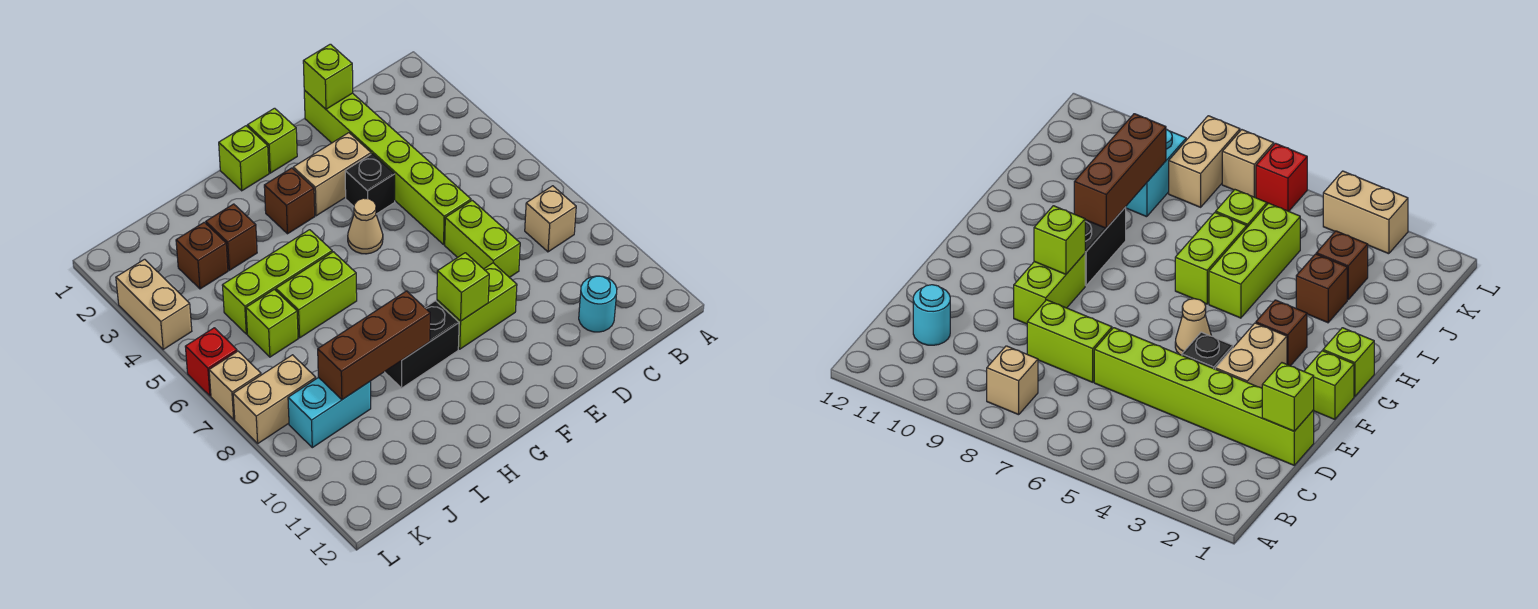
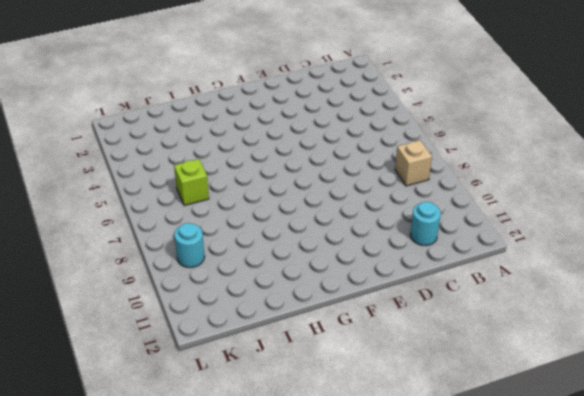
cyan 1x1 round brick [174,223,205,268] -> cyan 1x2 brick [288,377,371,448]
none -> lime 1x6 brick [304,90,471,244]
none -> lime 1x2 brick [445,200,520,278]
none -> tan 1x2 brick [293,133,371,216]

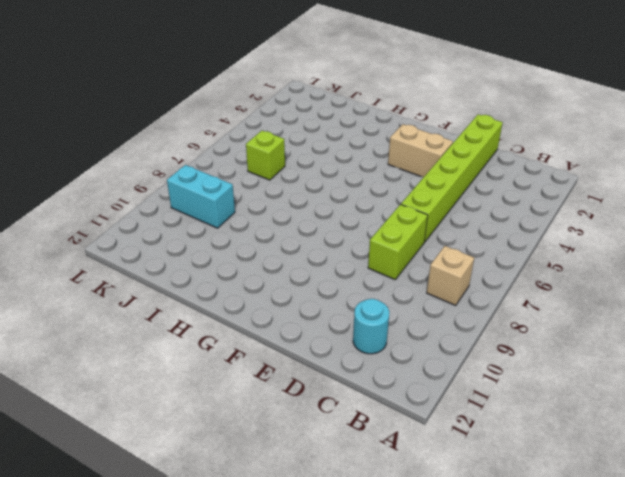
none -> black 1x1 brick [345,154,395,214]
none -> lime 1x2 brick [437,263,517,349]
none -> lime 1x1 brick [247,108,297,173]

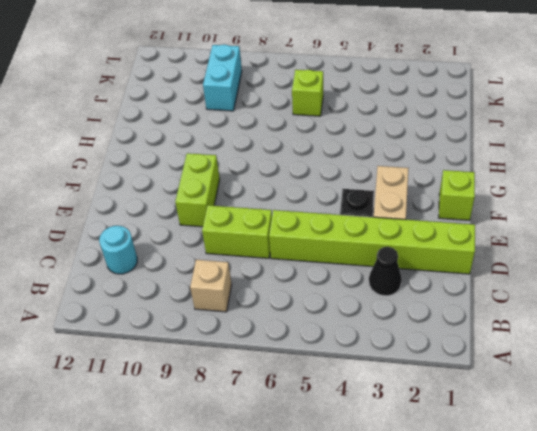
black 1x1 cone [369,247,402,296] -> none
none -> tan 1x1 cone [348,198,383,254]
none -> lime 1x1 brick [219,126,269,191]
none -> brown 1x1 brick [264,168,315,234]

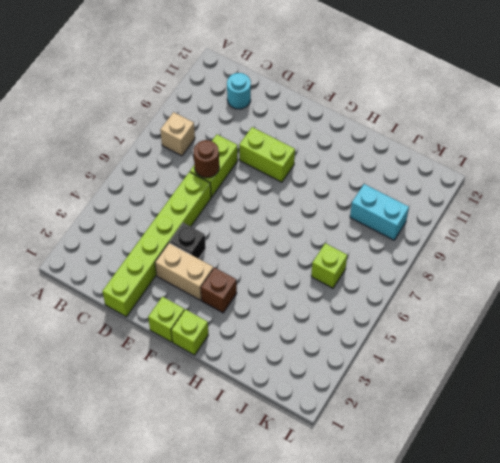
brown 1x1 round brick [194,140,219,178] -> none
none -> tan 1x1 cone [348,198,383,254]
none -> black 1x2 brick [385,301,459,388]
none -> lime 1x3 brick [222,230,332,334]

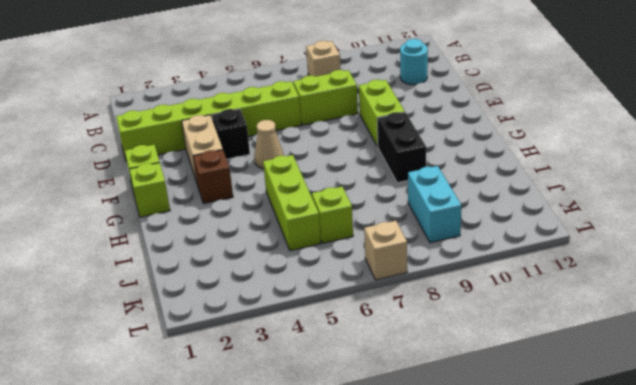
none -> lime 1x2 brick [276,252,357,338]
none -> brown 1x1 brick [206,204,257,270]
none -> brown 1x1 brick [176,222,228,289]

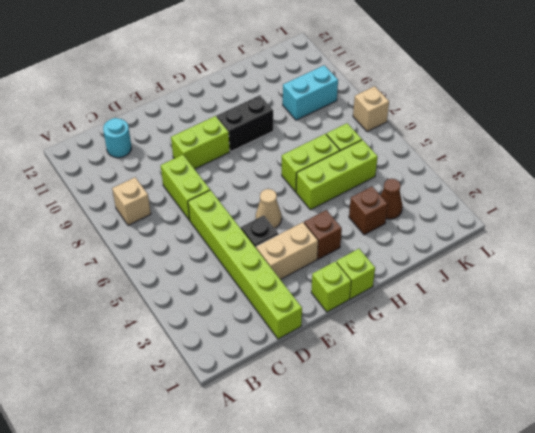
brown 1x1 cone [381,179,403,219] -> brown 1x1 brick [176,222,228,289]
none -> tan 1x2 brick [233,355,316,443]
none -> tan 1x2 brick [116,259,192,349]
none -> red 1x1 brick [185,328,237,396]

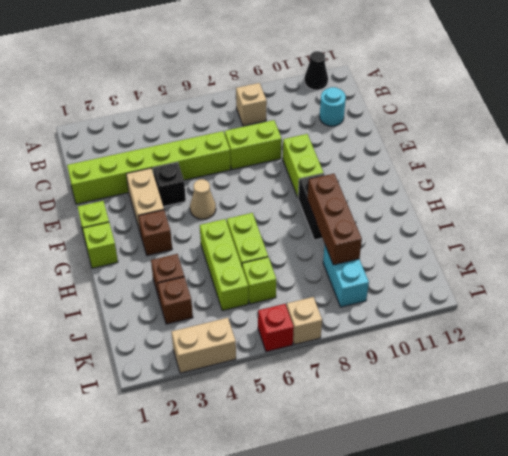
black 1x1 cone [304,51,328,90] -> none
none -> tan 1x2 brick [233,355,316,443]
none -> lime 1x1 brick [303,44,353,109]
none -> lime 1x1 brick [437,253,489,321]

